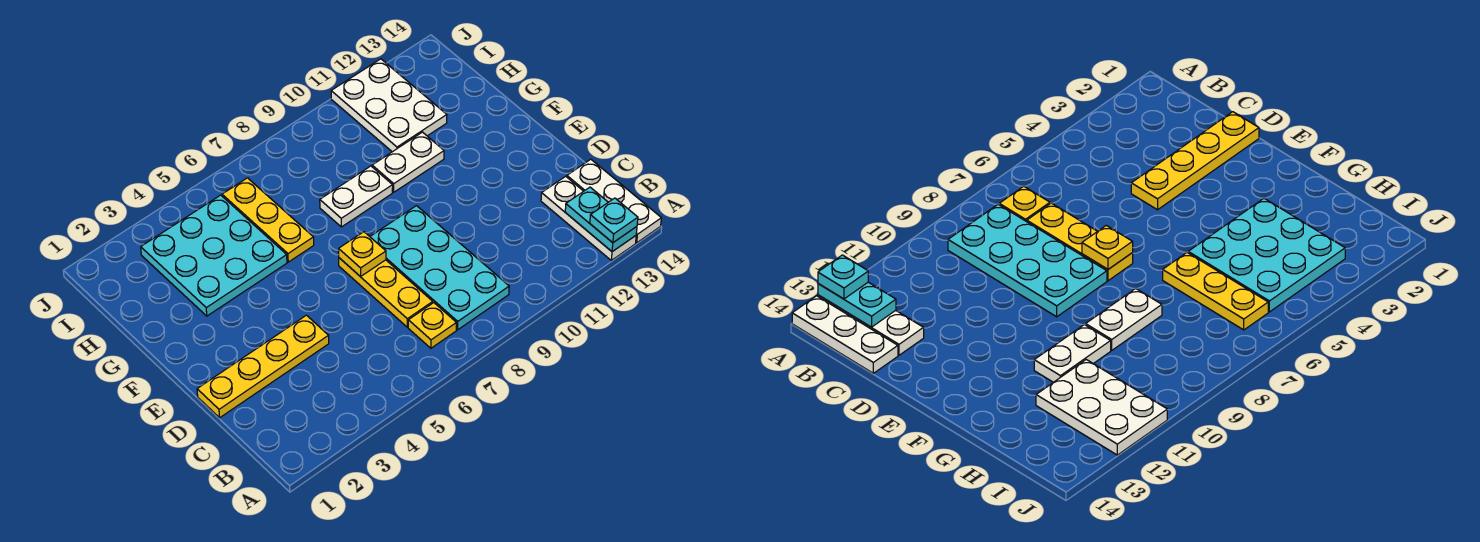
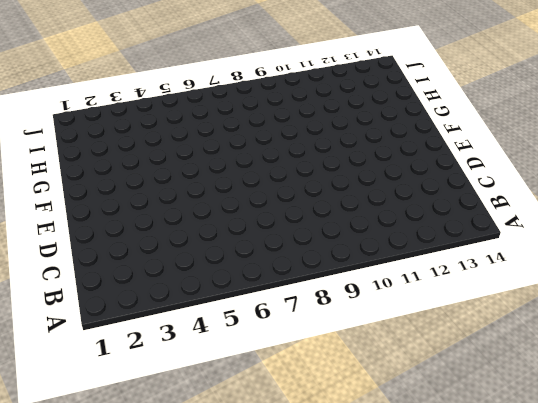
none -> white 1x3 plate [541,176,636,260]
none -> white 1x3 plate [567,159,661,243]
none -> yellow 1x1 plate [408,303,456,348]

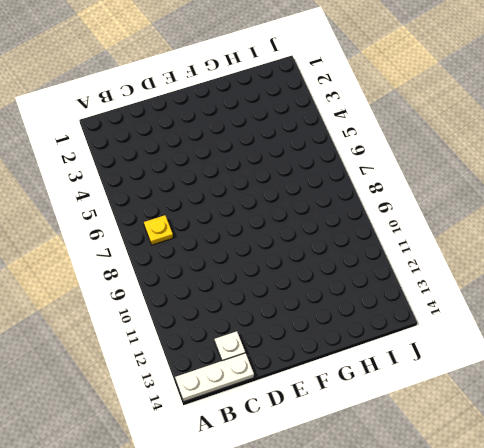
white 1x1 plate [215,331,245,361] -> white 1x3 plate [541,176,636,260]
none -> cyan 2x4 plate [370,206,509,330]
none -> yellow 1x3 plate [339,258,433,327]
none -> yellow 1x4 plate [197,315,329,418]

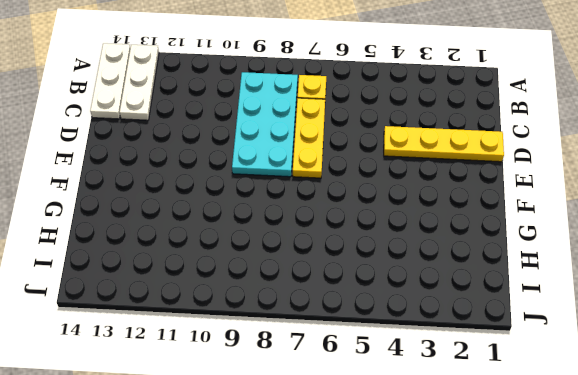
none -> cyan 3x3 plate [141,195,287,316]
none -> yellow 1x3 plate [222,178,314,262]
none -> white 1x2 plate [320,166,393,227]

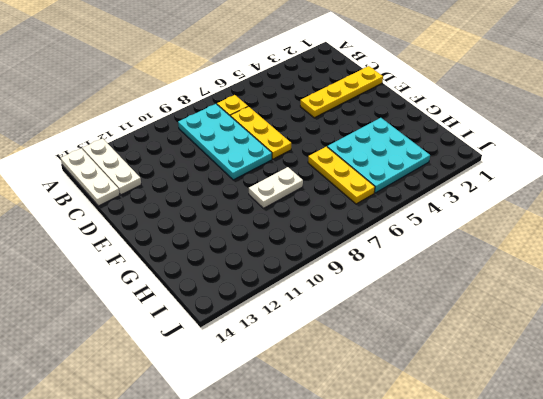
none -> white 1x2 plate [372,132,444,192]
none -> white 2x3 plate [331,59,447,152]
none -> cyan 1x2 plate [565,187,637,252]

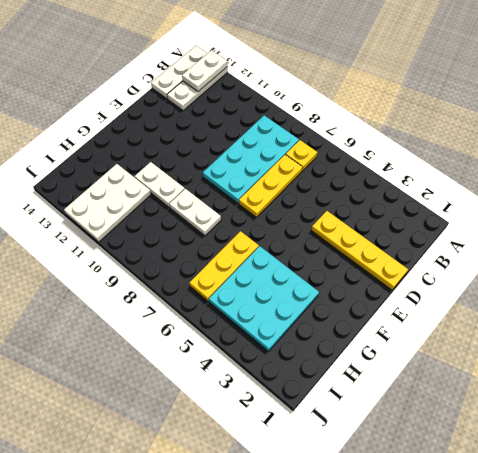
white 1x2 plate [182,50,227,92] -> cyan 1x2 plate [565,187,637,252]
none -> yellow 1x1 plate [339,232,386,277]
none -> cyan 1x1 plate [590,198,638,243]

